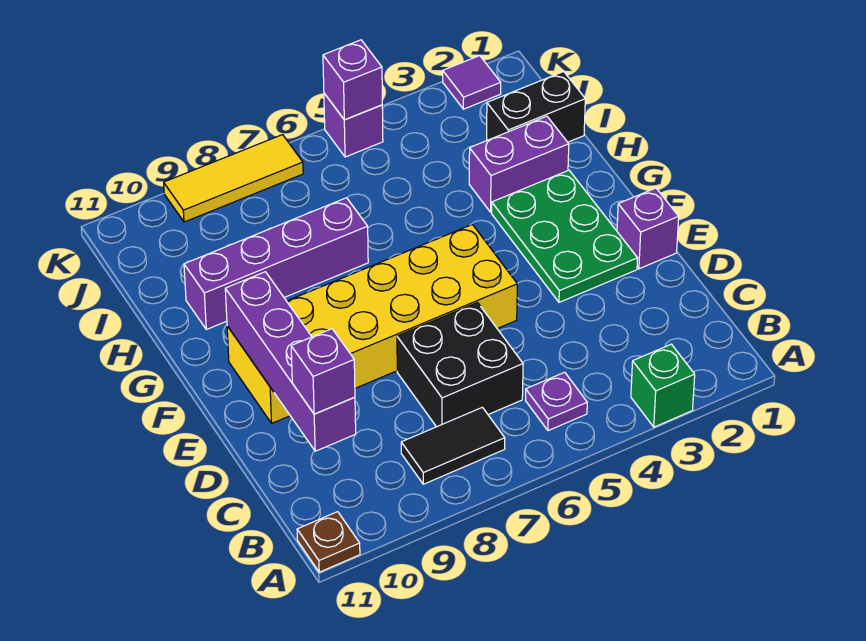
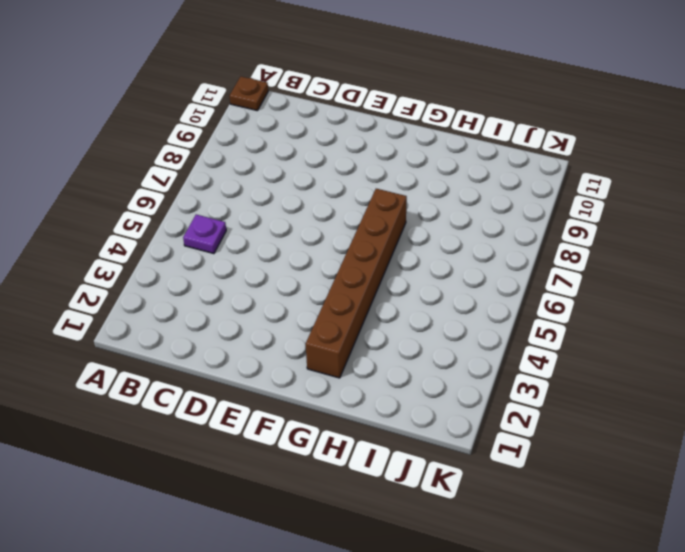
brown 1x6 brick [306,189,407,378] -> green 2x3 plate [492,170,638,302]
none -> green 1x1 brick [631,344,695,427]
none -> black 1x2 tile [401,407,505,484]
none -> black 2x2 brick [397,303,523,427]

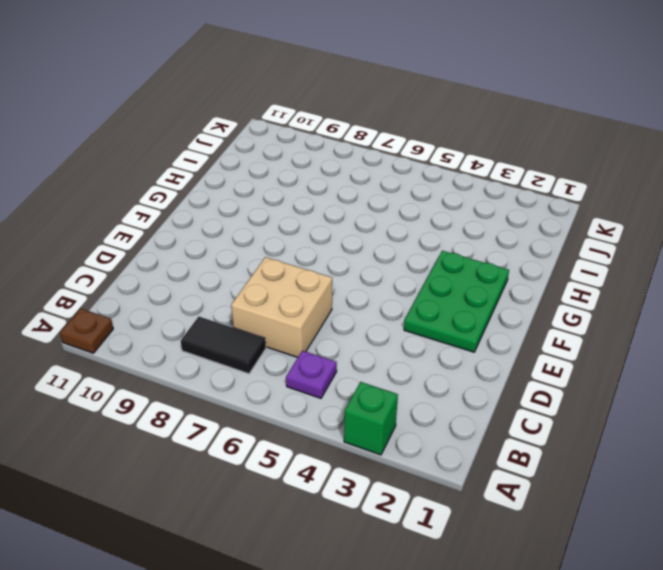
tan 2x2 brick [231,257,332,357] -> black 2x2 brick [397,303,523,427]
none -> purple 1x1 brick [617,188,679,269]
none -> yellow 2x6 brick [227,225,517,423]
none -> purple 1x2 brick [469,116,569,212]

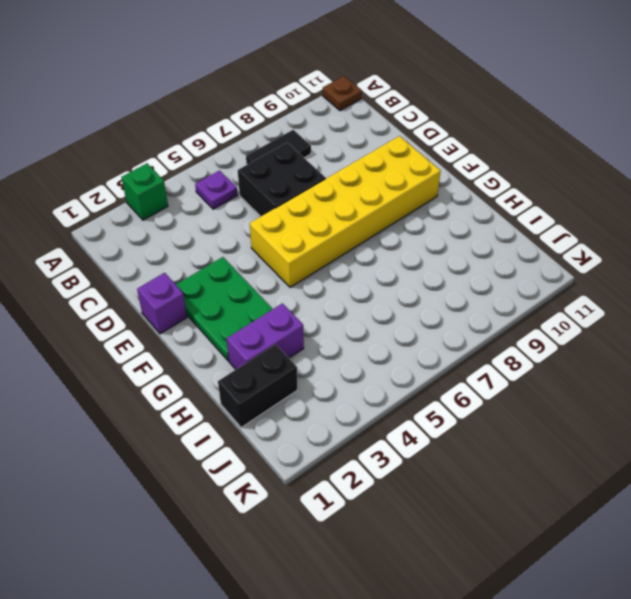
none -> purple 1x4 brick [184,198,368,329]
none -> purple 1x1 tile [443,56,501,109]
none -> purple 1x1 brick [324,93,383,157]

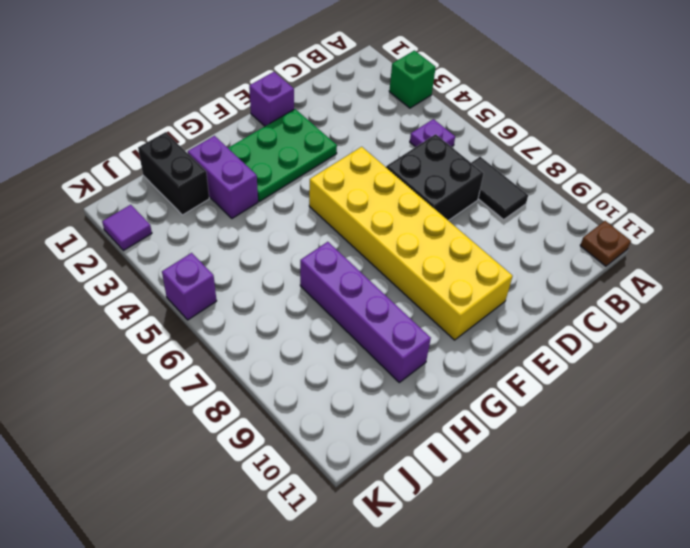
none -> yellow 1x3 tile [164,135,303,222]
none -> purple 1x4 brick [225,272,356,451]
none -> purple 1x1 brick [323,40,382,120]

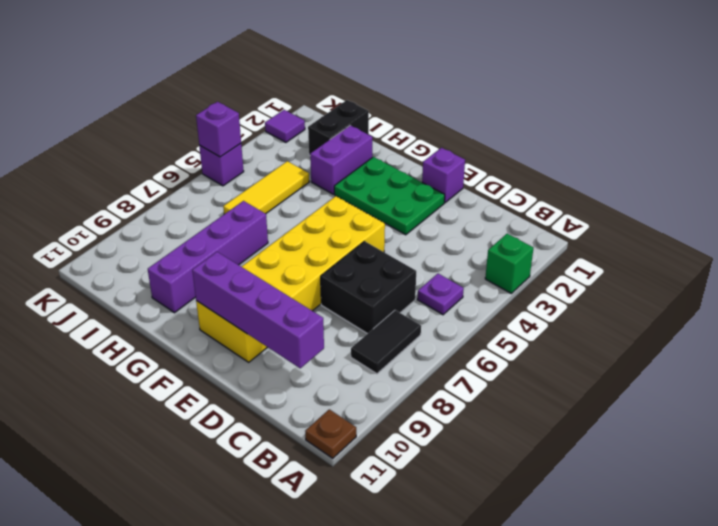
yellow 1x3 tile [223,161,309,214] -> yellow 1x3 tile moved to [164,135,303,222]
none -> purple 1x1 brick [291,329,355,414]

